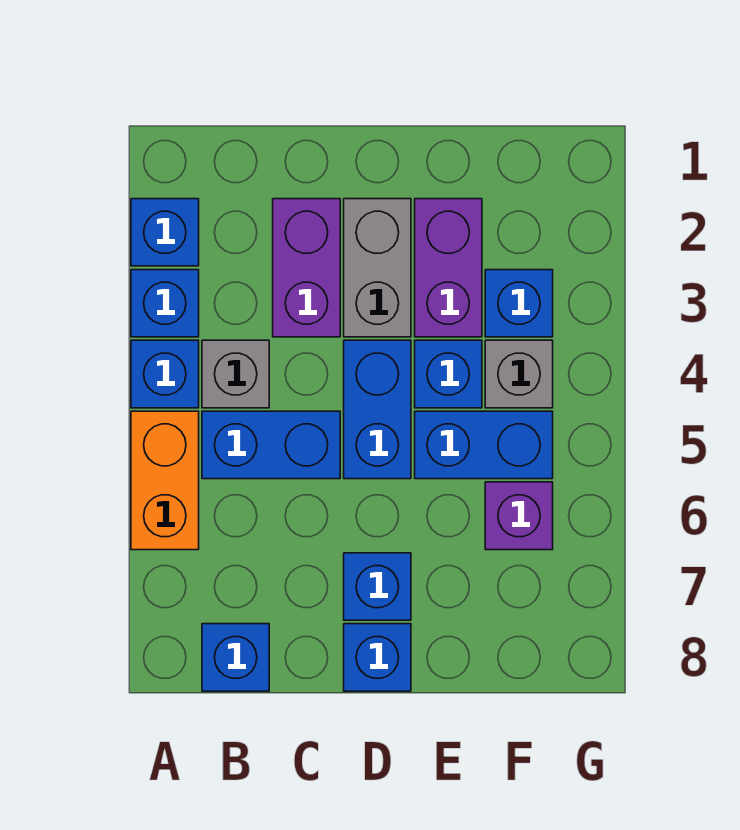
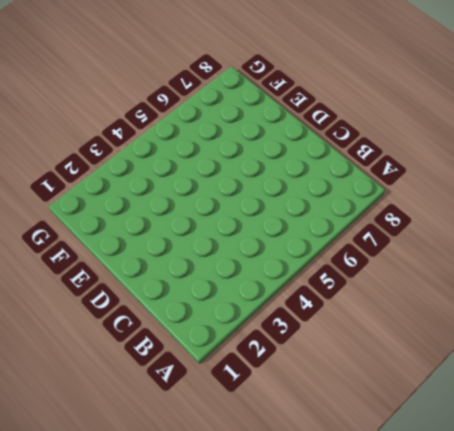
none -> blue 1x1 brick [131,199,199,266]
none -> blue 1x1 brick [131,270,199,337]
none -> blue 1x1 brick [131,340,199,408]

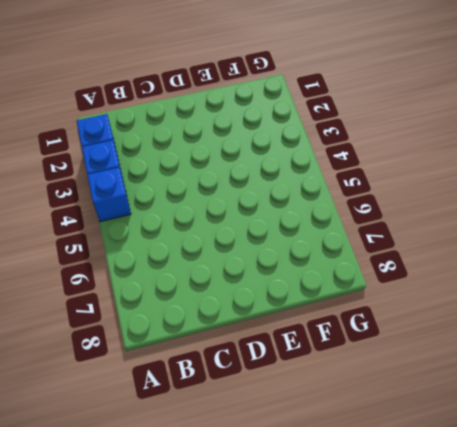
none -> orange 1x2 brick [131,411,199,550]
none -> grey 1x1 brick [202,340,269,408]
none -> blue 1x2 brick [202,411,340,479]

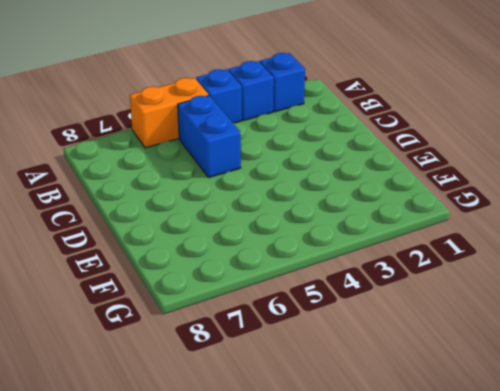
none -> grey 1x1 brick [202,340,269,408]
none -> blue 1x1 brick [202,624,269,691]
none -> purple 1x2 brick [273,199,340,337]

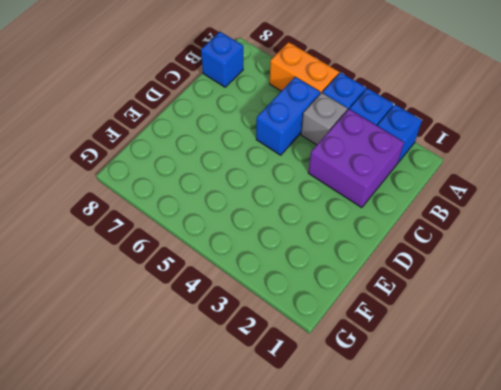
purple 2x2 brick [308,109,404,208] -> purple 1x2 brick [273,199,340,337]
none -> grey 1x2 brick [344,199,411,337]
none -> blue 1x2 brick [344,340,411,479]
none -> blue 1x1 brick [344,553,411,620]

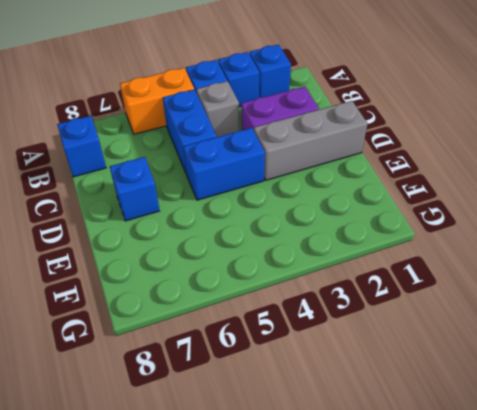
grey 1x3 brick [254,101,368,180] -> grey 1x2 brick [344,199,411,337]
none -> blue 1x1 brick [344,624,411,691]
none -> purple 1x2 brick [415,199,482,337]
none -> blue 1x1 brick [415,340,482,408]

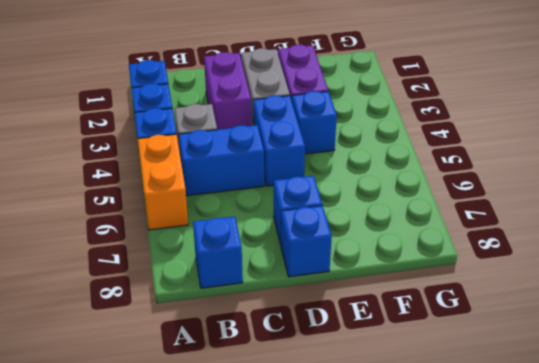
none -> blue 1x2 brick [415,411,553,479]
none -> blue 1x1 brick [485,270,553,337]
none -> grey 1x1 brick [485,340,553,408]

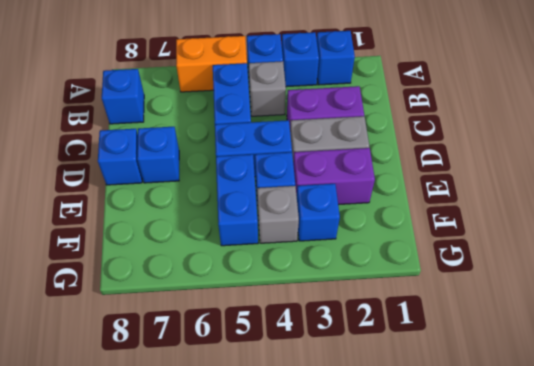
none -> purple 1x1 brick [485,482,553,550]

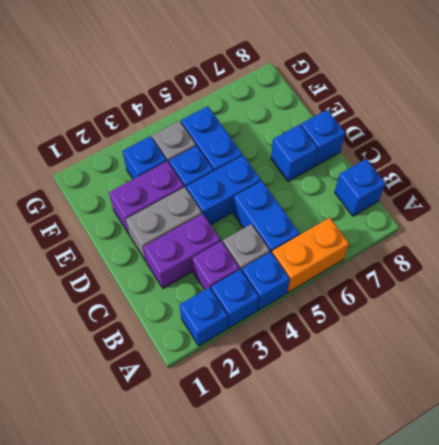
purple 1x1 brick [192,241,239,290] -> purple 1x1 brick moved to [485,482,553,550]

